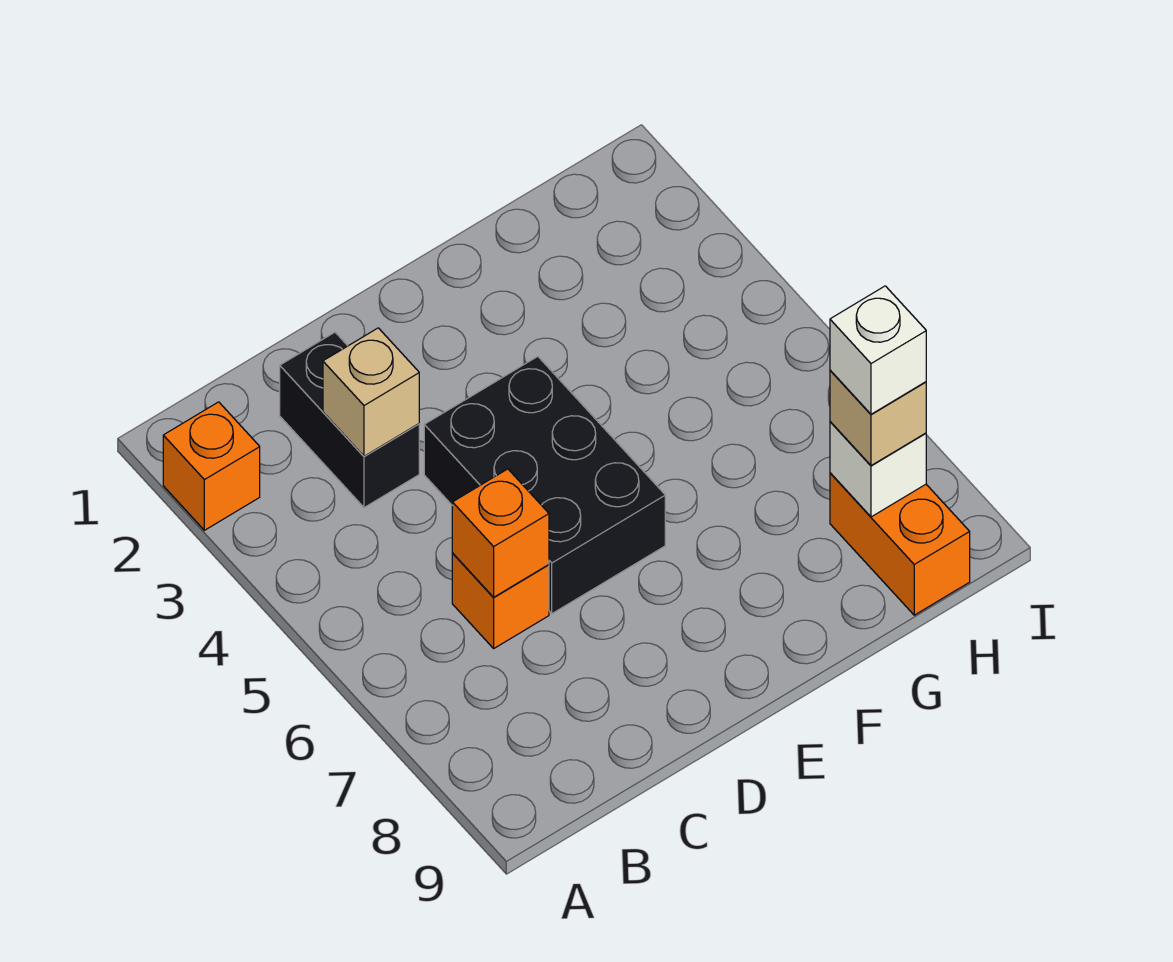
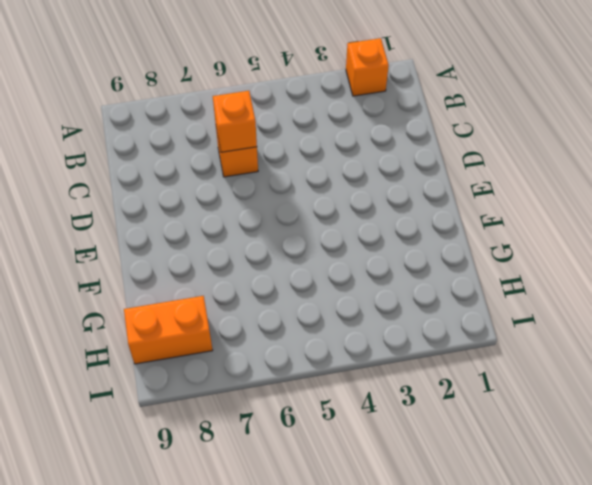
none -> black 1x2 brick [280,332,419,508]
none -> black 2x3 brick [424,357,665,614]

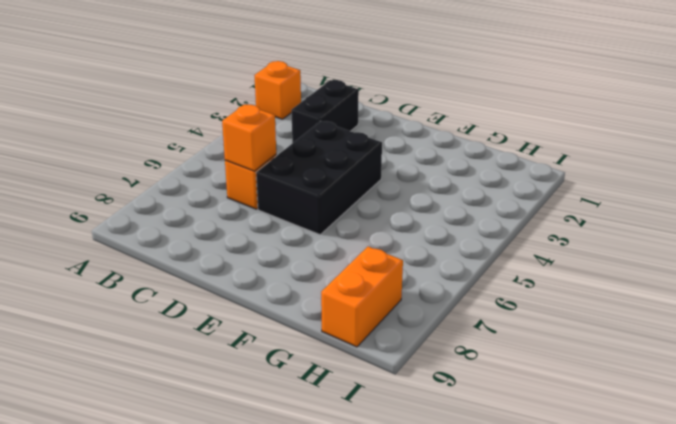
none -> tan 1x1 brick [323,328,419,456]
none -> white 1x1 brick [830,422,926,517]

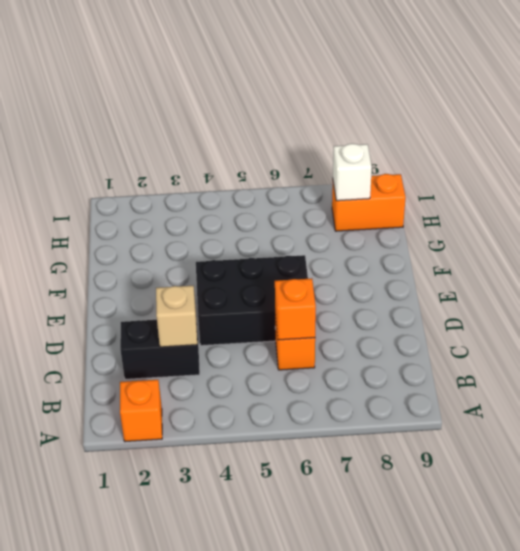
none -> tan 1x1 brick [830,370,926,466]
none -> white 1x1 brick [830,286,926,414]

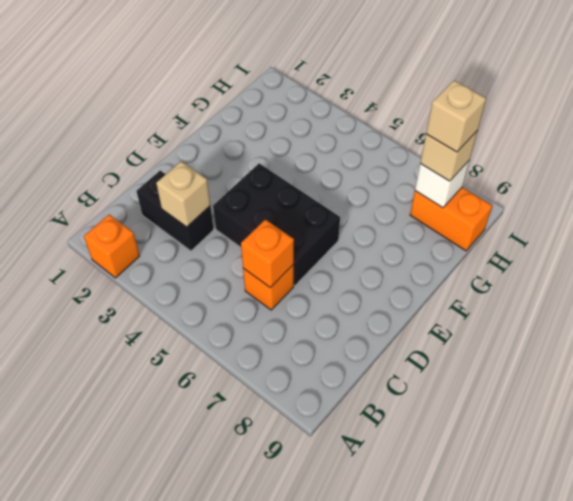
tan 1x1 brick [426,80,486,152] -> white 1x1 brick [830,286,926,414]

